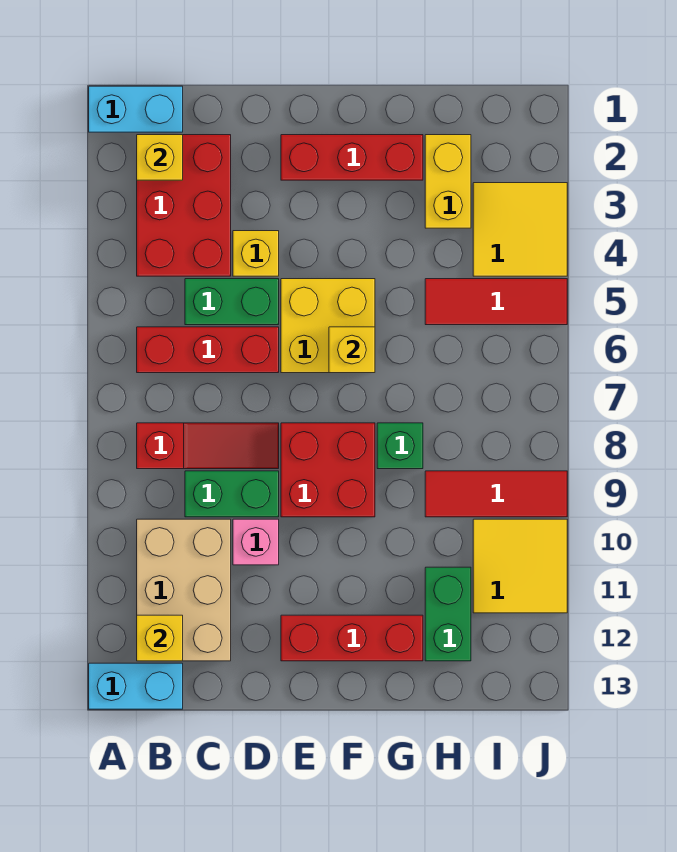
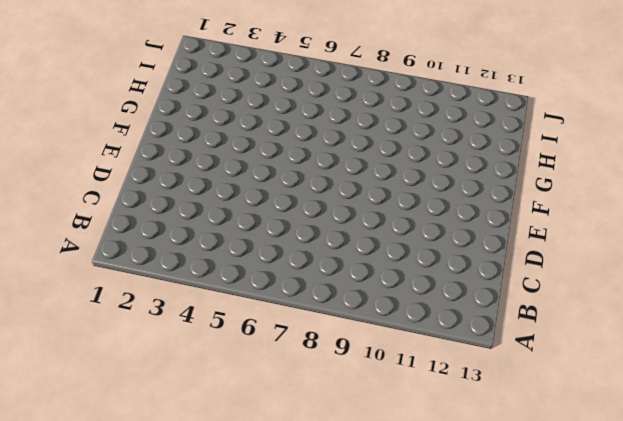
none -> cyan 1x2 brick [89,86,183,132]
none -> cyan 1x2 brick [89,663,183,709]
none -> red 2x3 brick [137,135,231,276]

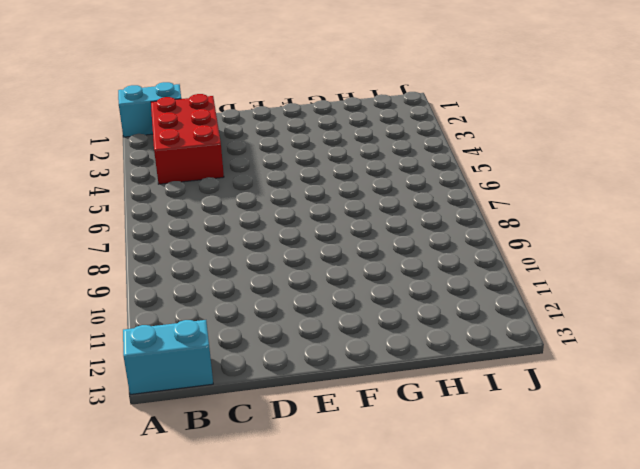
none -> red 1x3 brick [137,327,279,373]
none -> red 1x3 slope [137,423,279,469]
none -> tan 2x3 brick [137,519,231,661]

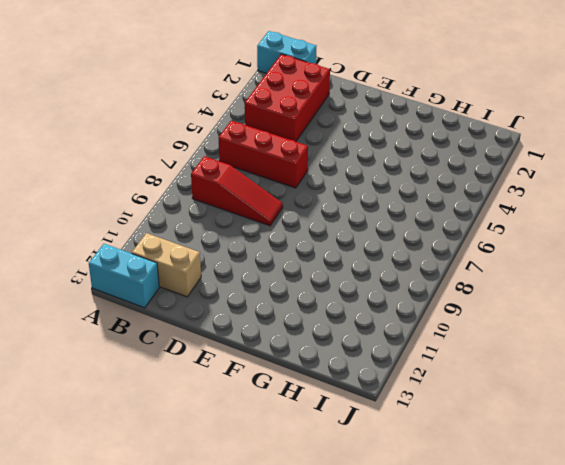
tan 1x2 brick [132,233,201,297] -> tan 2x3 brick [137,519,231,661]
none -> green 1x2 brick [185,279,279,325]
none -> green 1x2 brick [185,471,279,517]
none -> yellow 1x1 brick [233,231,279,276]

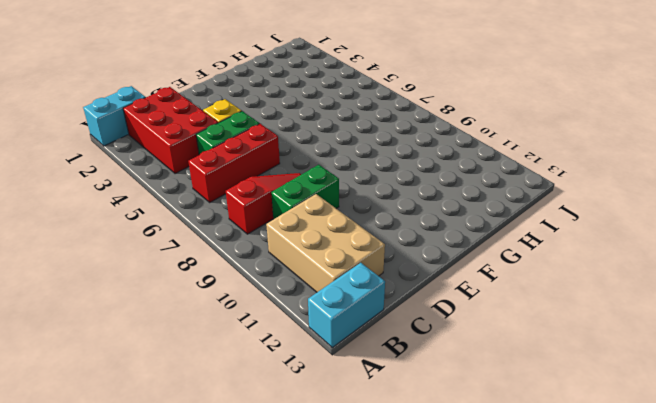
none -> pink 1x1 brick [233,519,279,565]
none -> red 1x3 brick [281,135,423,180]
none -> yellow 2x2 brick [281,279,375,373]

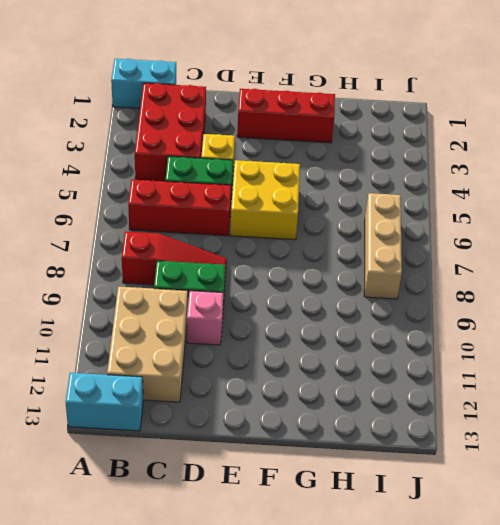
tan 1x3 brick [364,193,402,299] -> none
none -> red 2x2 brick [281,423,375,517]
none -> red 1x3 brick [281,615,423,661]
none -> green 1x1 brick [377,423,423,469]

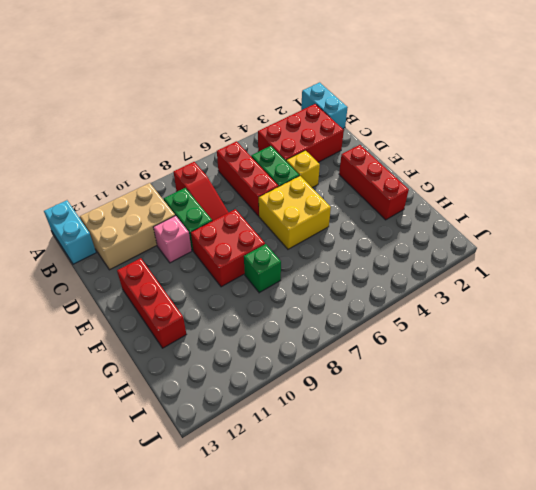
none -> yellow 1x2 brick [425,135,471,228]
none -> red 1x3 tile [425,279,567,325]
none -> red 1x3 tile [425,471,567,517]

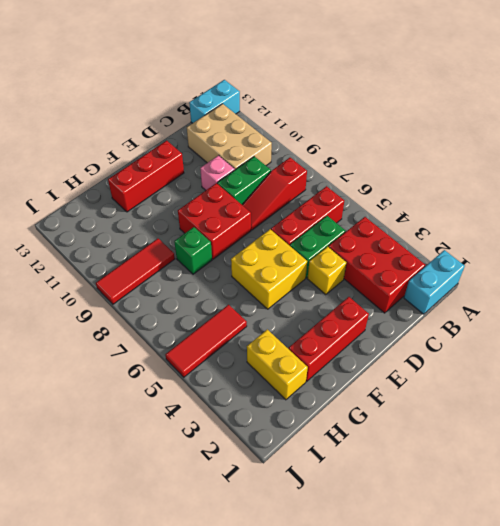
none -> green 1x2 brick [425,567,471,661]
none -> yellow 2x2 tile [473,183,567,276]
none -> yellow 2x2 tile [473,519,567,613]

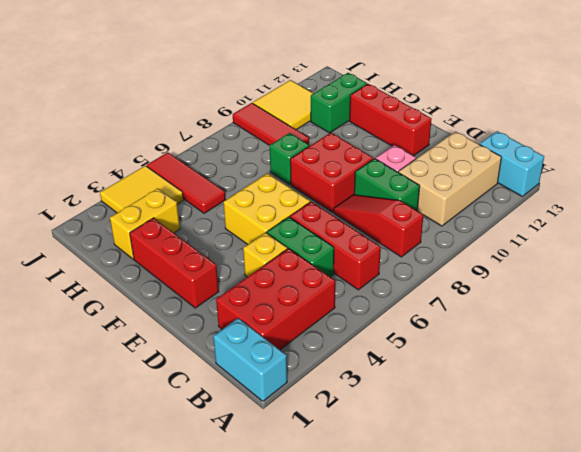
none -> yellow 1x1 brick [137,135,183,180]
none -> yellow 1x1 brick [137,615,183,661]
none -> yellow 1x1 brick [329,327,375,373]

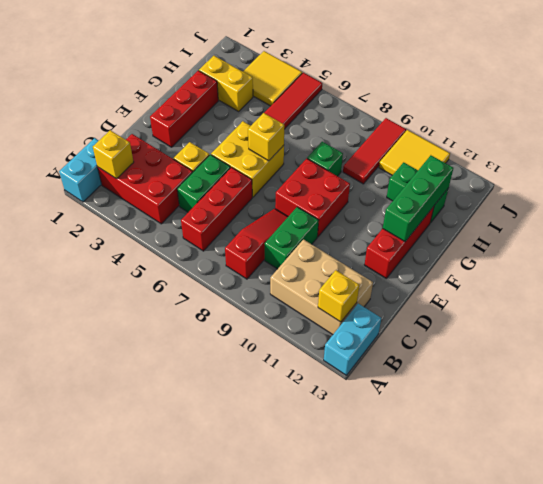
green 1x3 brick [383,155,453,241] -> none
none -> pink 1x1 brick [233,519,279,565]

